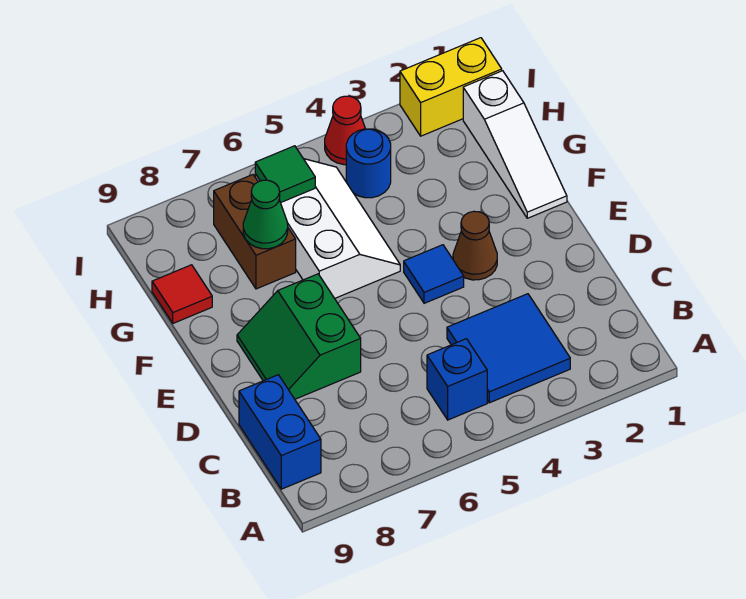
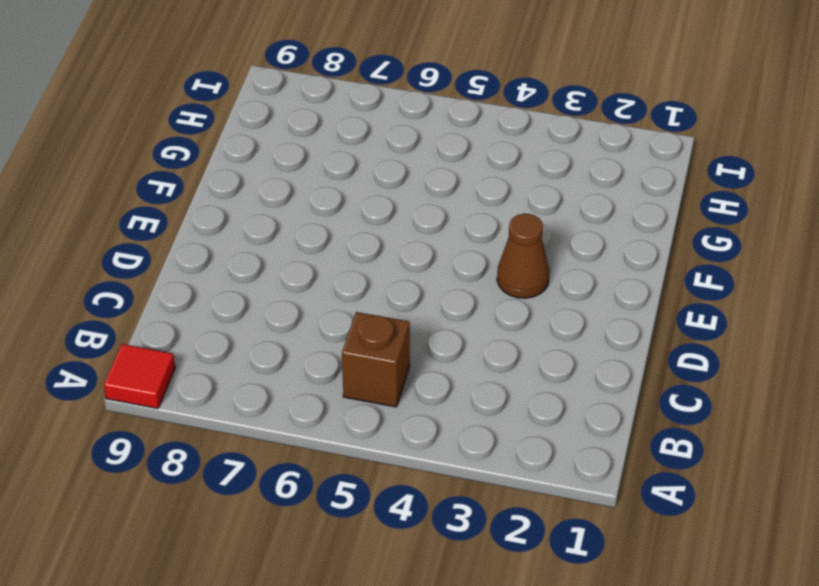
red 1x1 tile [104,344,175,409] -> red 1x1 tile moved to [152,265,212,323]
brown 1x1 brick [342,312,410,407] -> blue 1x1 brick [427,339,487,420]
none -> blue 2x2 tile [447,294,570,403]
none -> blue 1x2 brick [239,375,321,489]
none -> green 2x2 slope [237,274,361,399]

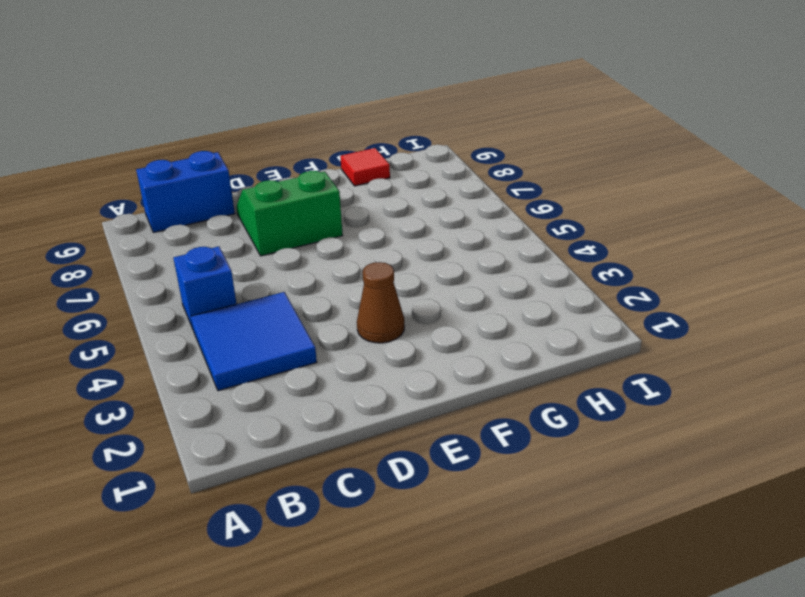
none -> blue 1x1 tile [404,245,464,303]
none -> white 1x3 slope [463,71,567,218]
none -> white 2x3 slope [255,159,400,298]

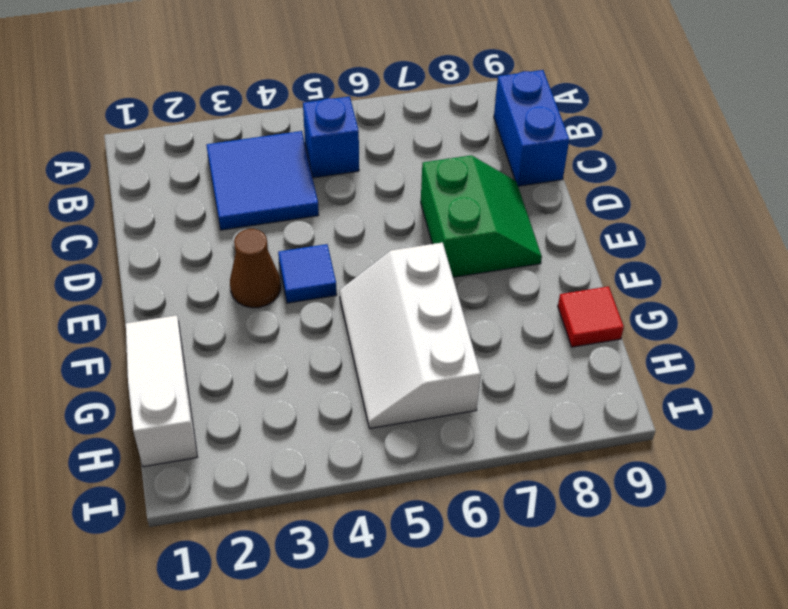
none -> brown 1x2 brick [214,175,296,289]
none -> blue 1x1 round brick [346,129,391,198]
none -> yellow 1x2 brick [400,38,502,136]

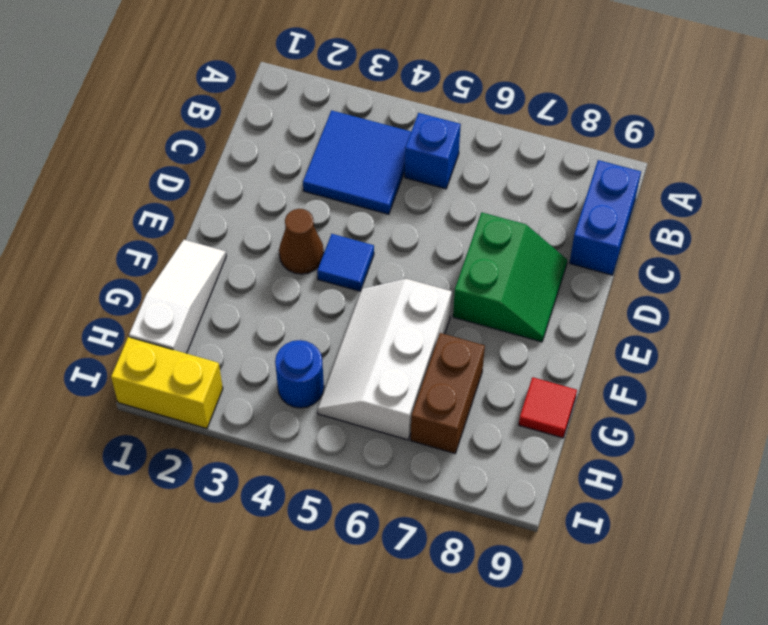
none -> red 1x1 cone [325,96,365,165]
none -> green 1x1 cone [243,180,288,249]
none -> green 1x1 tile [255,146,315,203]

